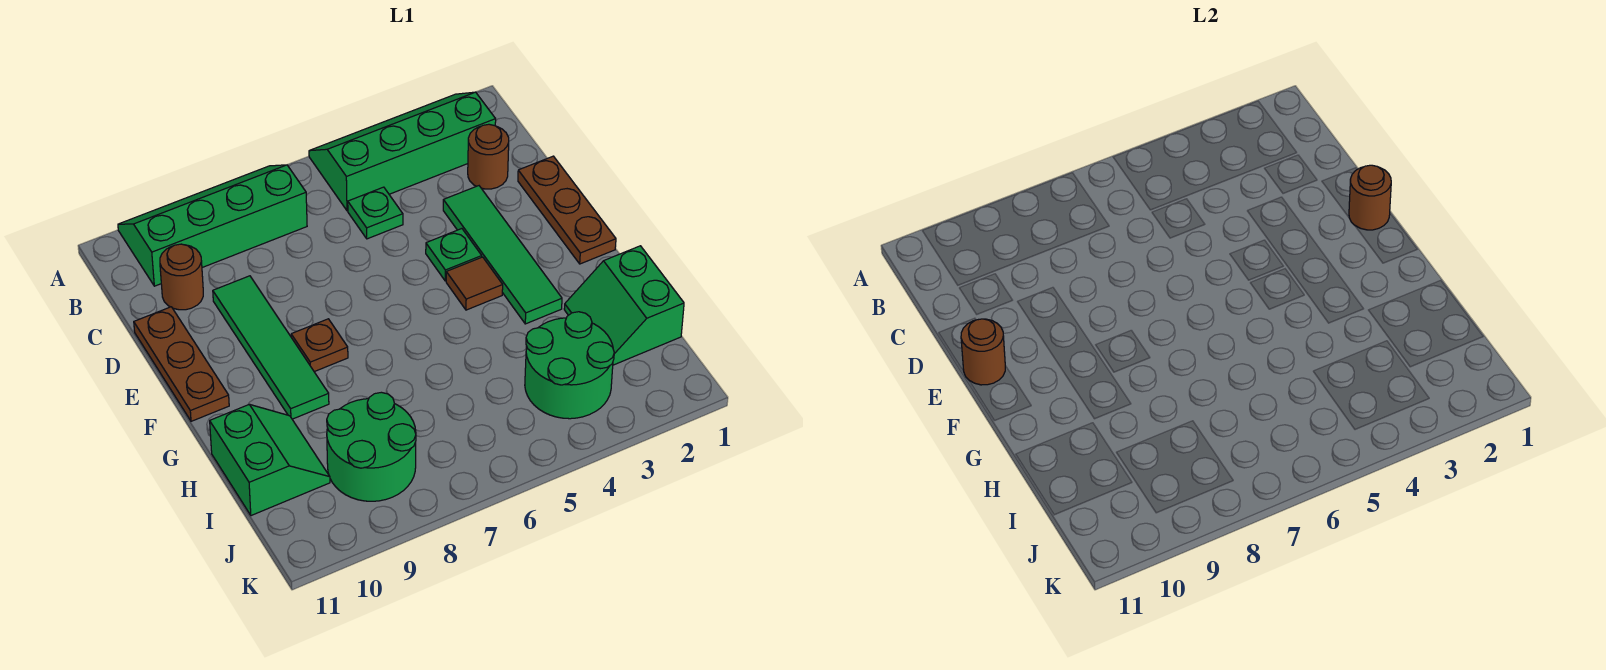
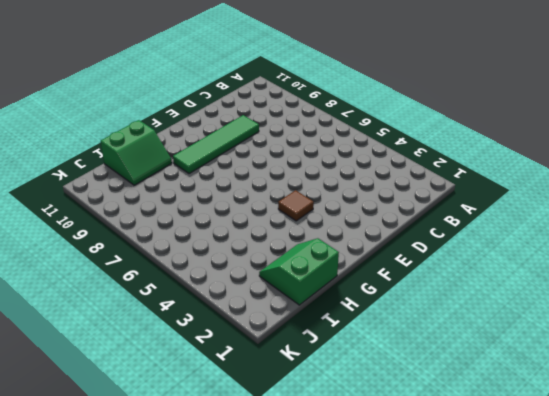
none -> green 2x4 slope [309,92,496,211]
none -> green 2x4 slope [118,165,307,286]
none -> brown 1x1 round brick [468,124,509,189]

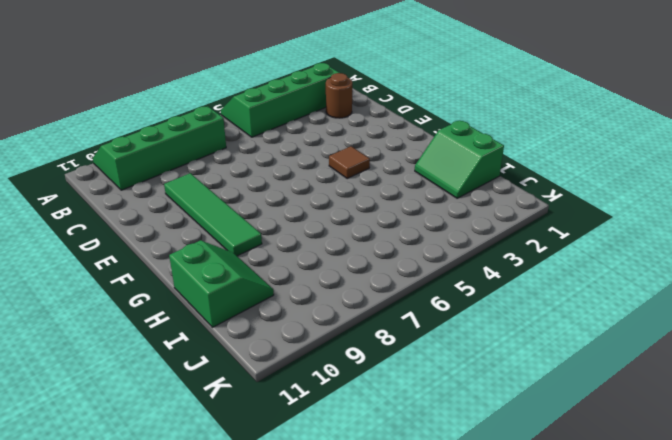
none -> green 1x1 plate [348,187,403,239]
none -> brown 1x1 round brick [160,244,203,310]
none -> brown 1x3 plate [518,156,616,264]

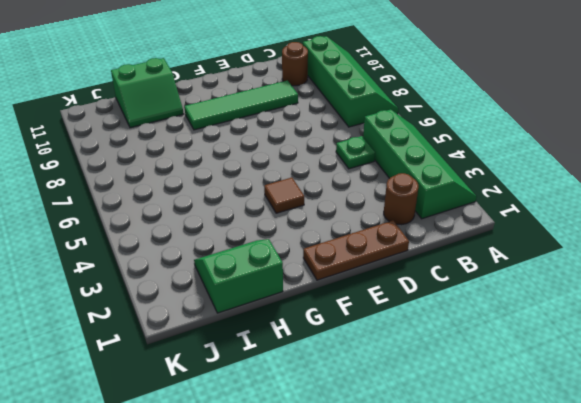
none -> green 1x4 tile [443,186,562,324]
none -> brown 1x3 plate [134,307,229,421]
none -> green 1x1 plate [426,229,482,281]

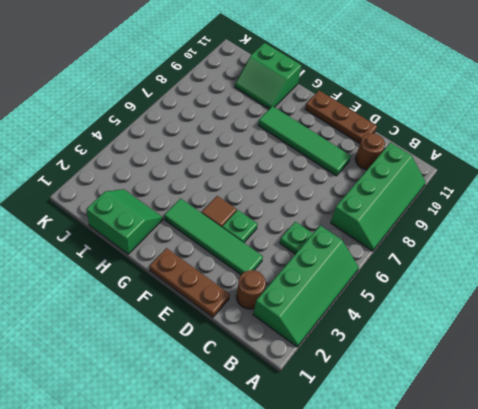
none -> brown 1x1 plate [291,319,348,372]
none -> green 2x2 round brick [525,312,614,419]
none -> green 2x2 round brick [327,392,416,501]

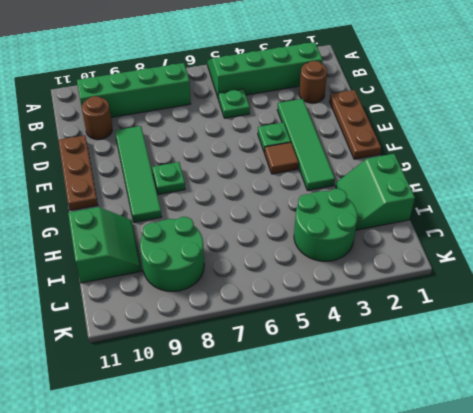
green 1x1 plate [152,162,185,195] -> brown 1x1 plate [291,319,348,372]
none -> brown 1x1 round brick [1349,165,1391,230]
none -> brown 1x1 round brick [961,319,1005,385]

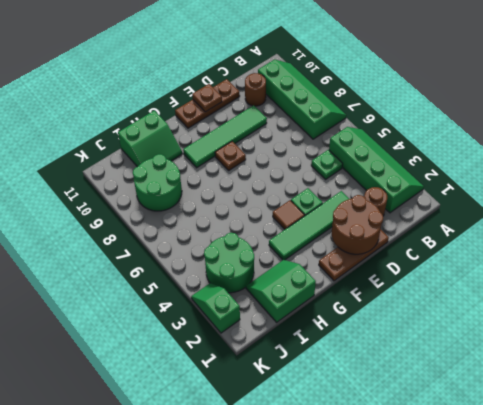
brown 2x2 round brick [332,195,383,254] -> brown 1x1 round brick [1349,165,1391,230]
brown 1x1 plate [192,84,222,112] -> brown 1x1 round brick [961,319,1005,385]
green 1x2 slope [191,283,240,333] -> none

